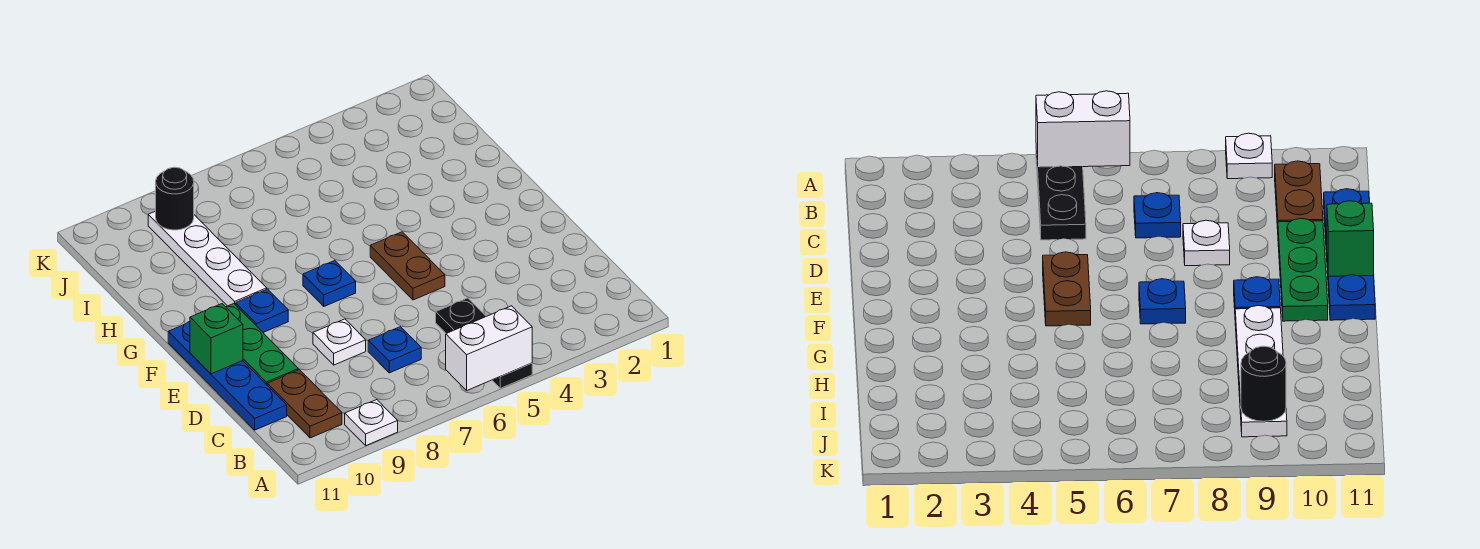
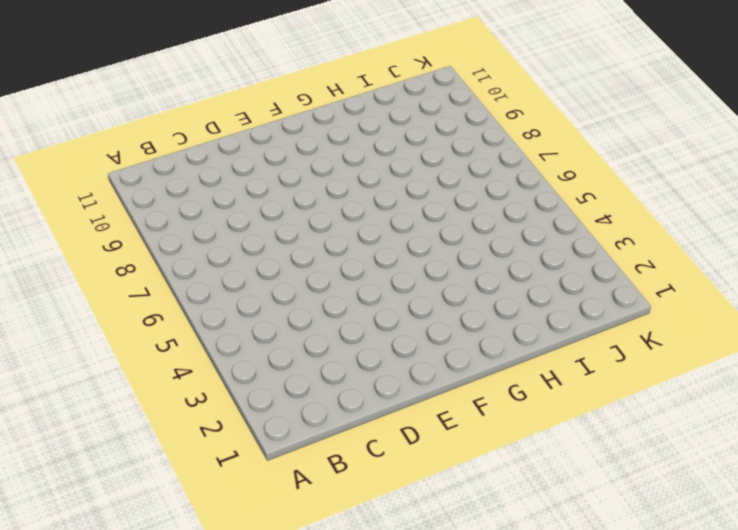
none -> black 1x3 plate [436,298,532,388]
none -> white 1x1 plate [345,400,398,445]
none -> brown 1x2 plate [267,370,342,438]

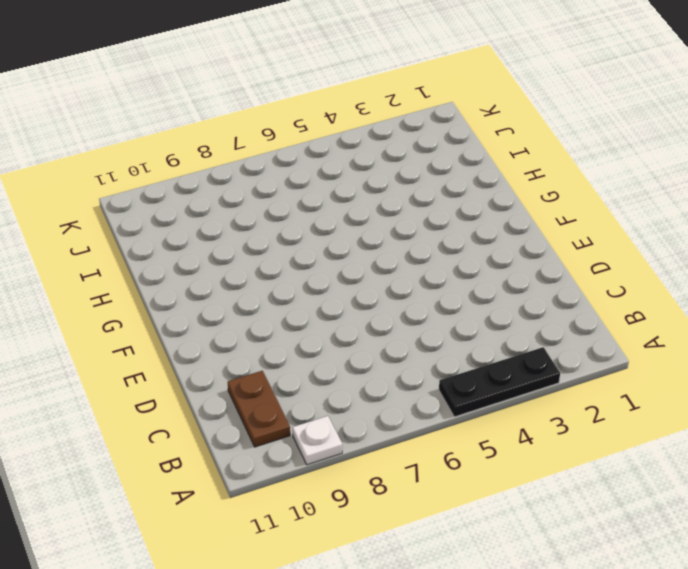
black 1x3 plate [439,347,560,417] -> black 1x3 plate turned to [436,298,532,388]
none -> blue 1x1 plate [368,327,421,373]
none -> blue 1x4 plate [168,322,287,430]
none -> white 1x1 plate [313,319,366,365]

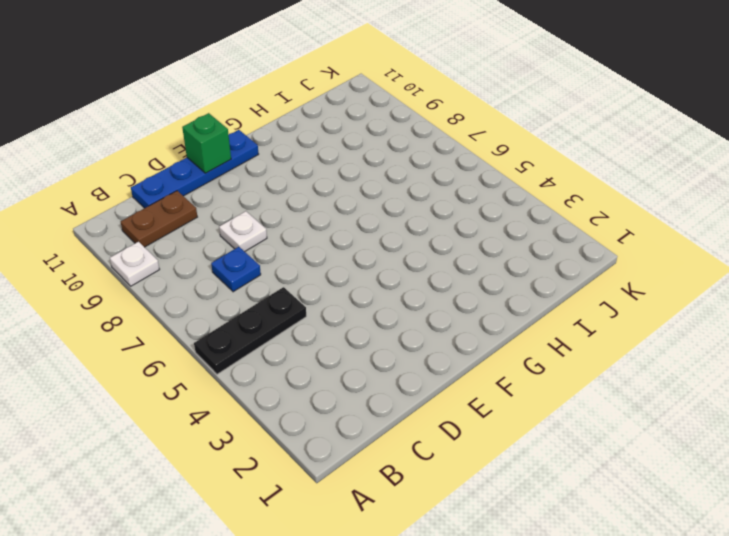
none -> green 1x3 plate [226,304,298,385]
none -> brown 1x2 plate [370,232,445,300]
none -> blue 1x1 plate [303,261,356,306]

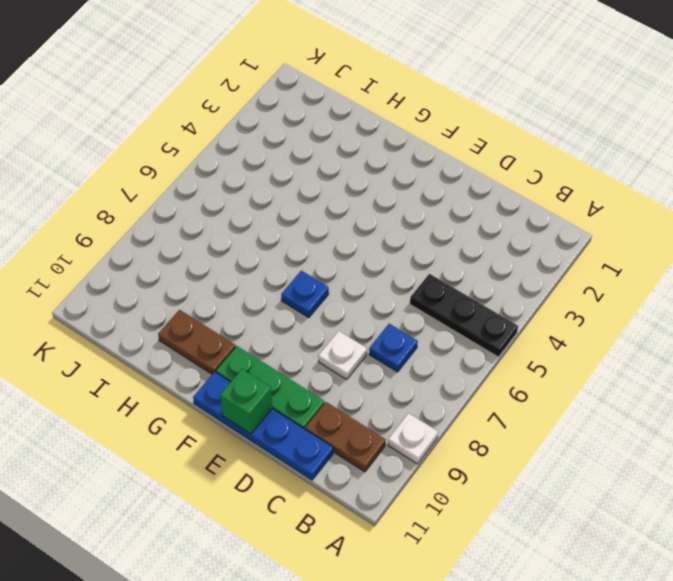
brown 1x2 plate [158,310,236,374] -> brown 1x2 plate moved to [370,232,445,300]
none -> blue 1x1 plate [236,289,288,332]
none -> white 1x4 plate [148,211,267,306]
none -> white 1x2 brick [446,306,532,390]

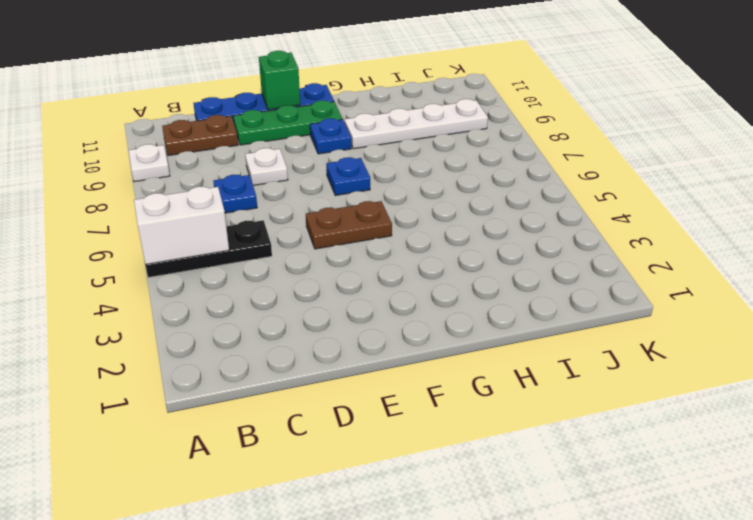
white 1x2 brick [134,187,229,265] -> white 1x2 brick turned to [446,306,532,390]
none -> black 1x1 round brick [156,167,194,230]

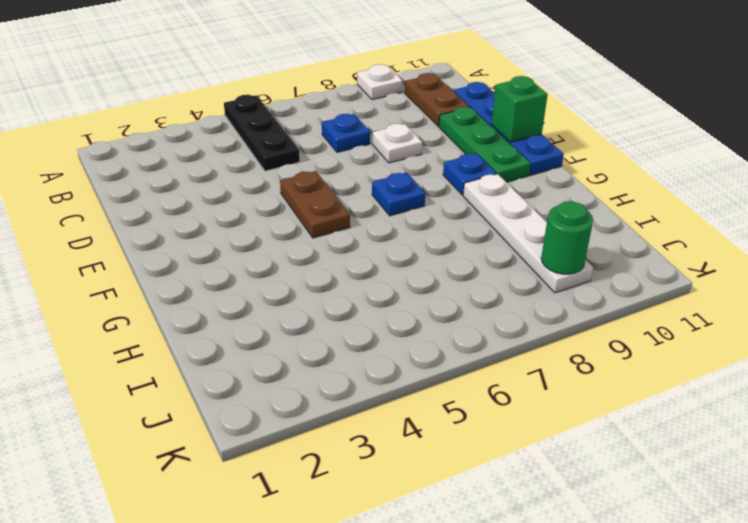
green 1x1 round brick [541,201,593,274] -> black 1x1 round brick [156,167,194,230]
none -> white 1x2 brick [446,306,532,390]

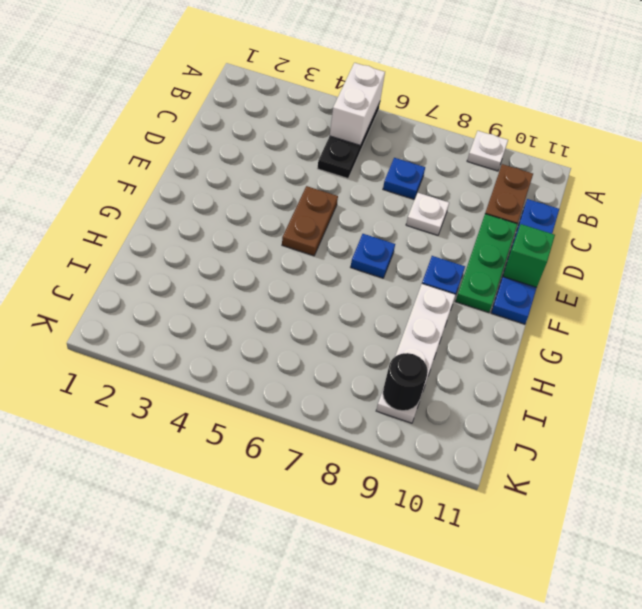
white 1x2 brick [330,63,385,145] -> white 1x2 brick turned to [446,306,532,390]

